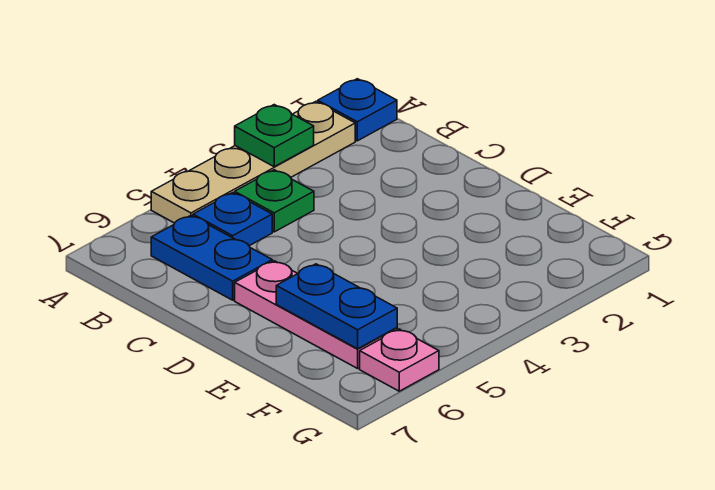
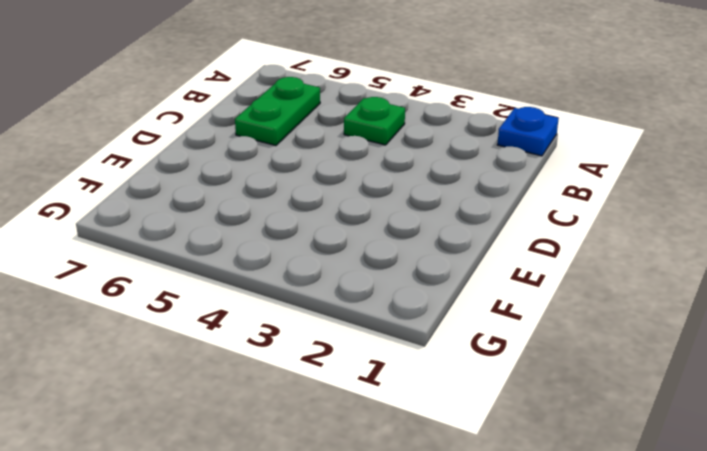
green 1x2 plate [235,77,320,146] -> blue 1x2 plate [151,215,272,300]
none -> tan 1x4 plate [151,102,355,223]
none -> blue 1x1 plate [193,193,272,246]

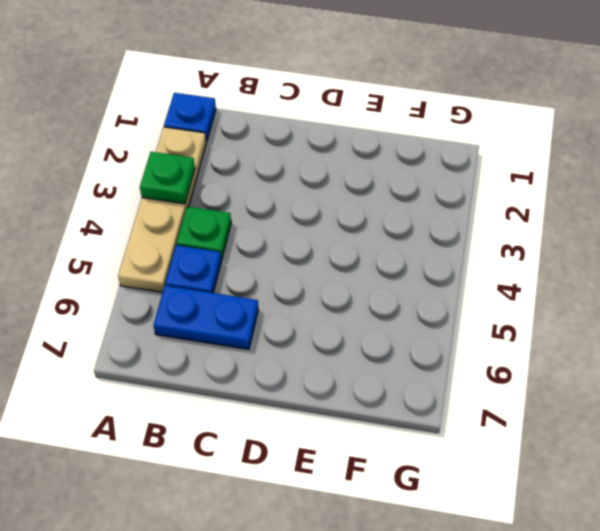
none -> pink 1x3 plate [235,261,397,368]
none -> pink 1x1 plate [360,329,439,391]

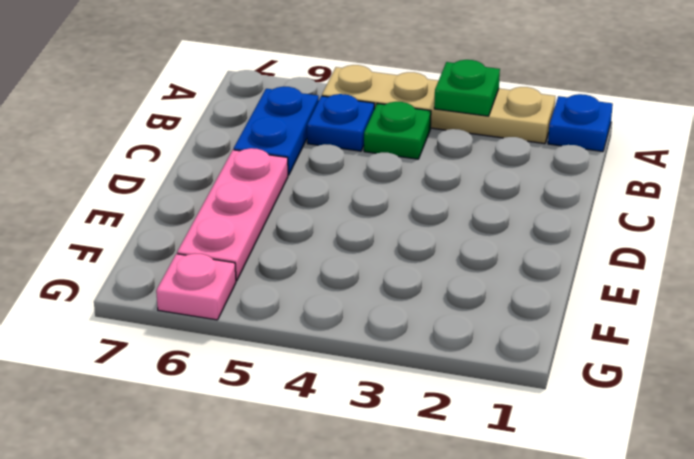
none -> blue 1x2 plate [276,264,397,349]

